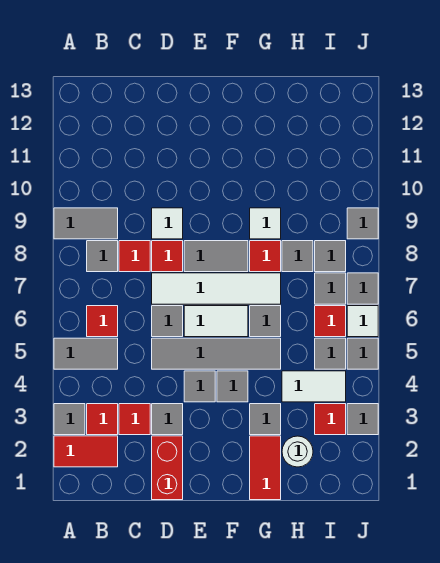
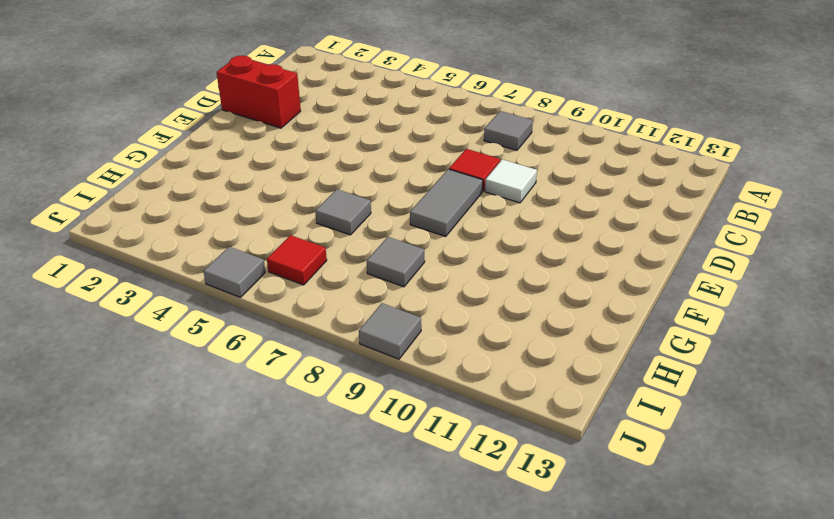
none -> red 1x2 tile [54,436,118,467]
none -> grey 1x1 tile [54,404,85,435]
none -> grey 1x2 tile [54,338,118,369]
none -> grey 1x2 tile [54,208,118,239]

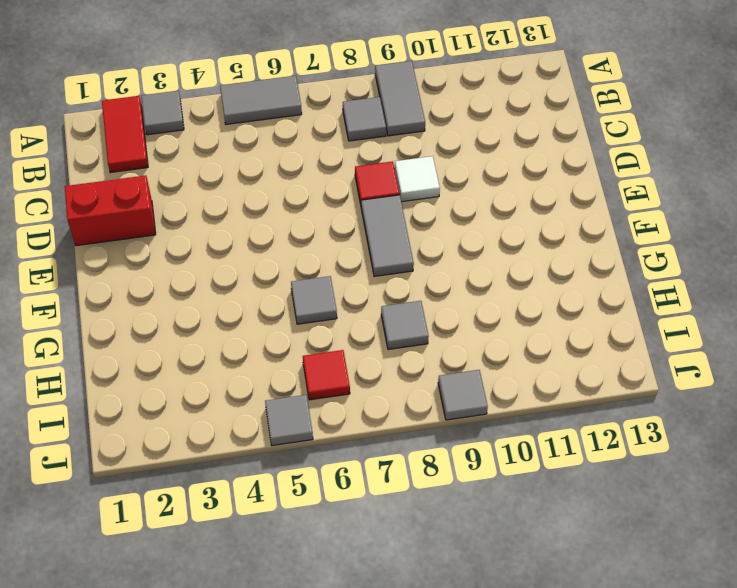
grey 1x2 tile [220,76,302,124] -> grey 1x2 tile turned to [54,338,118,369]
none -> red 1x1 tile [87,404,118,435]
none -> red 1x1 tile [87,306,118,337]
none -> red 1x1 tile [119,404,150,435]
none -> red 1x1 tile [119,241,150,272]

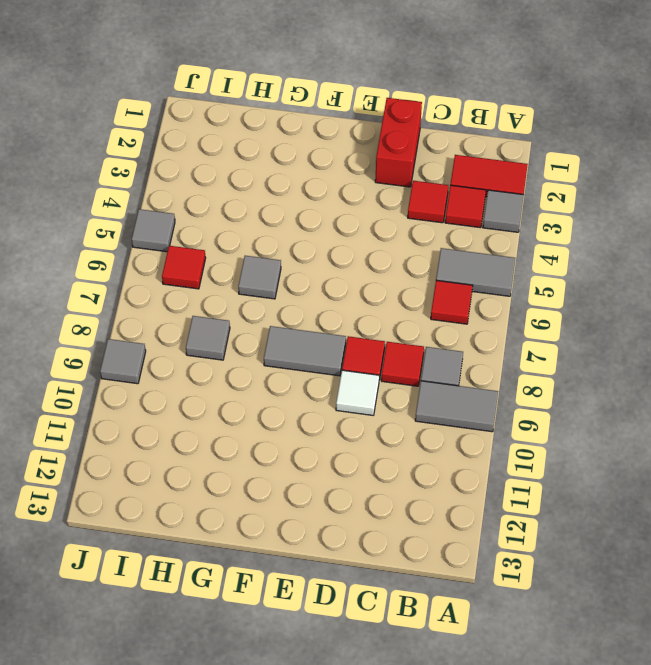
none -> grey 1x1 tile [152,404,183,435]
none -> grey 1x4 tile [152,338,281,369]
none -> grey 1x1 tile [152,306,183,337]
none -> white 1x4 tile [152,273,281,304]

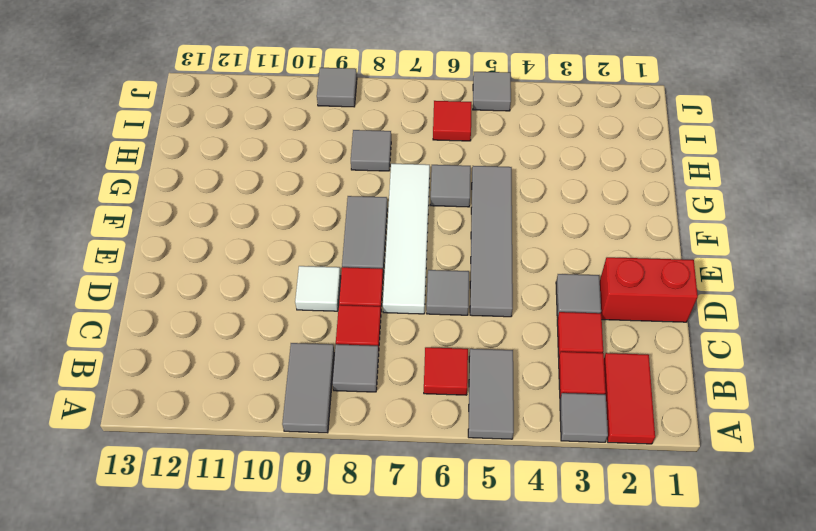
none -> grey 1x1 tile [184,371,215,402]
none -> white 1x2 tile [184,306,248,337]
none -> grey 1x1 tile [217,371,248,402]
none -> red 1x2 tile [250,436,281,500]

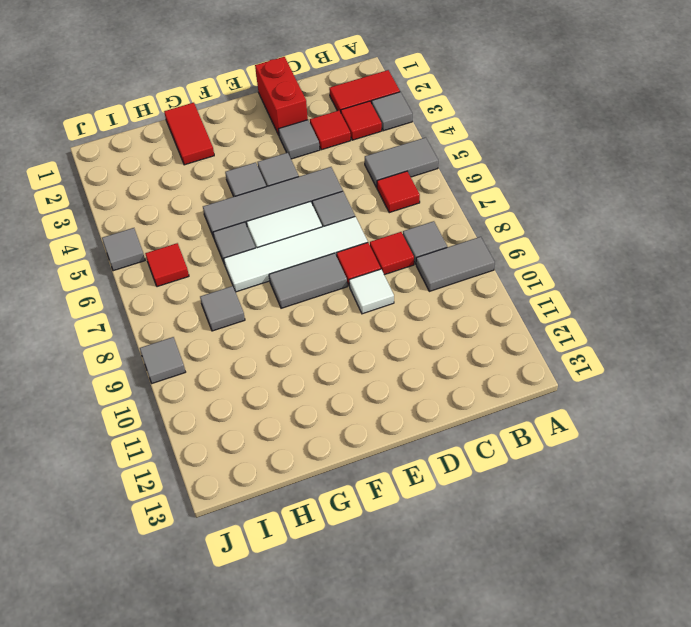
none -> grey 1x1 tile [250,404,281,435]
none -> red 1x1 tile [250,241,281,272]
none -> white 1x1 tile [250,208,281,239]
none -> white 1x1 round brick [282,436,313,467]

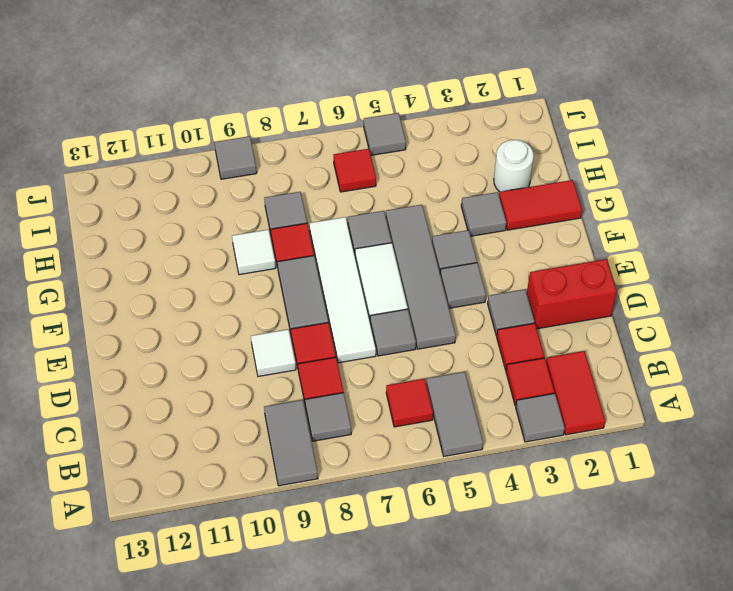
none -> white 1x2 tile [282,371,346,402]
none -> red 1x1 tile [315,404,346,435]
none -> grey 1x1 tile [315,338,346,369]
none -> grey 1x1 tile [315,273,346,304]

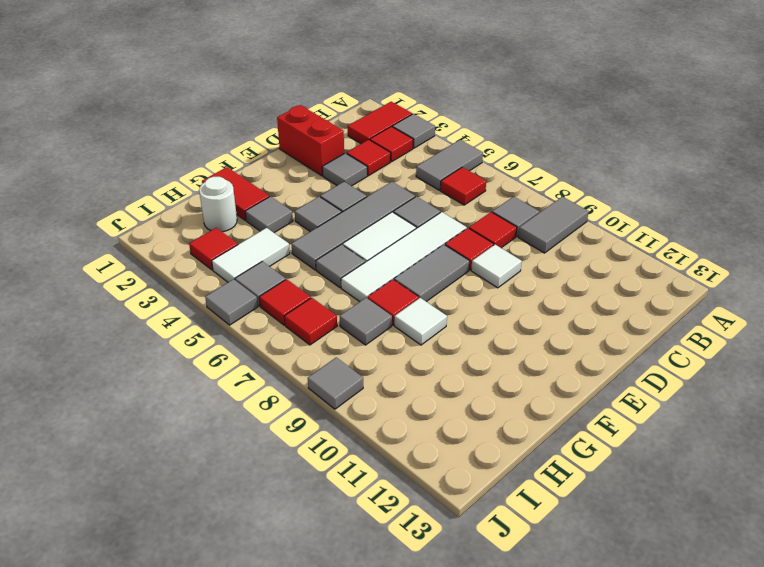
red 1x1 tile [284,298,337,345] -> grey 1x1 tile [315,273,346,304]
none -> grey 1x1 tile [315,241,346,272]
none -> grey 1x1 tile [347,404,378,435]
none -> white 1x1 tile [347,306,378,337]
none -> grey 1x1 tile [347,273,378,304]

